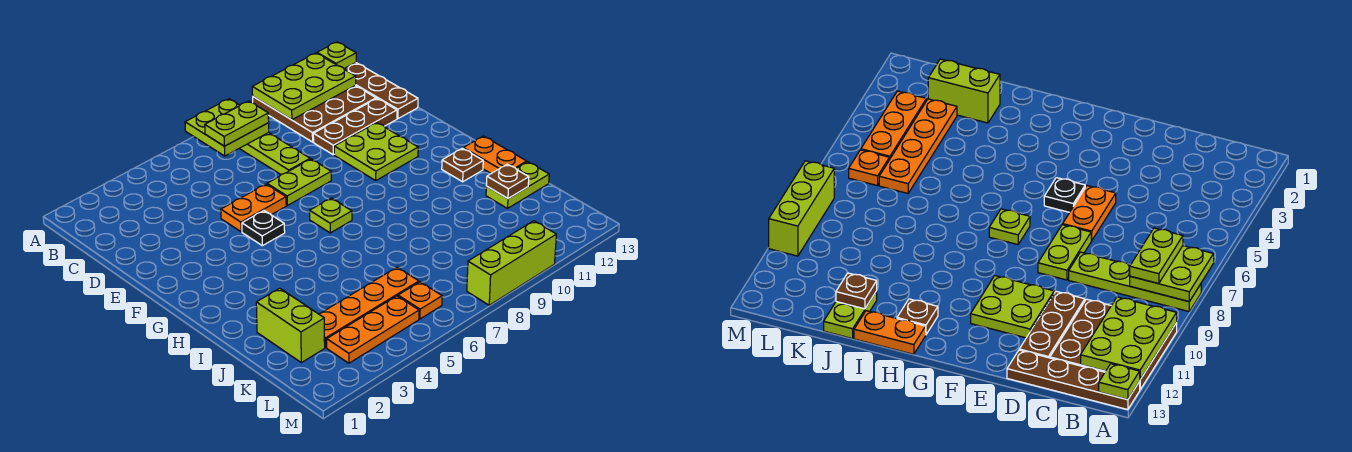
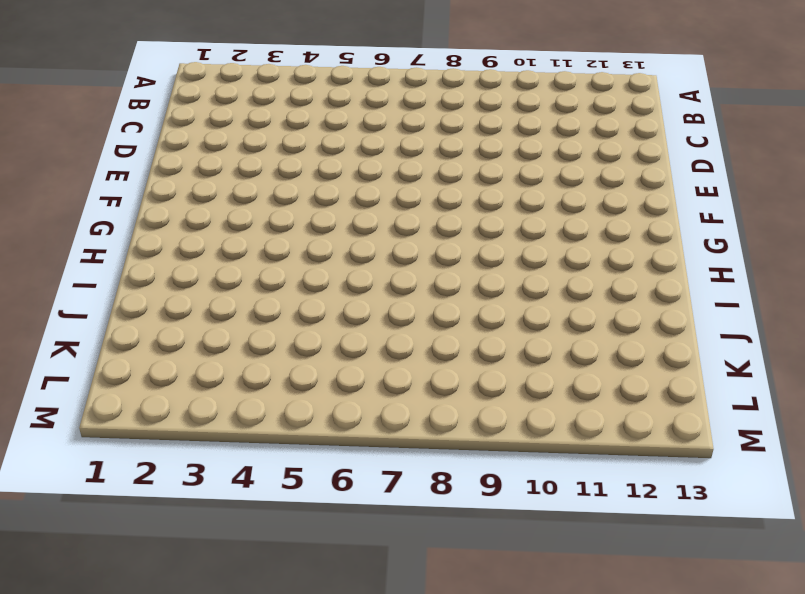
none -> lime 1x4 plate [239,133,310,174]
none -> brown 3x3 plate [253,86,376,142]
none -> brown 1x4 plate [344,63,418,119]

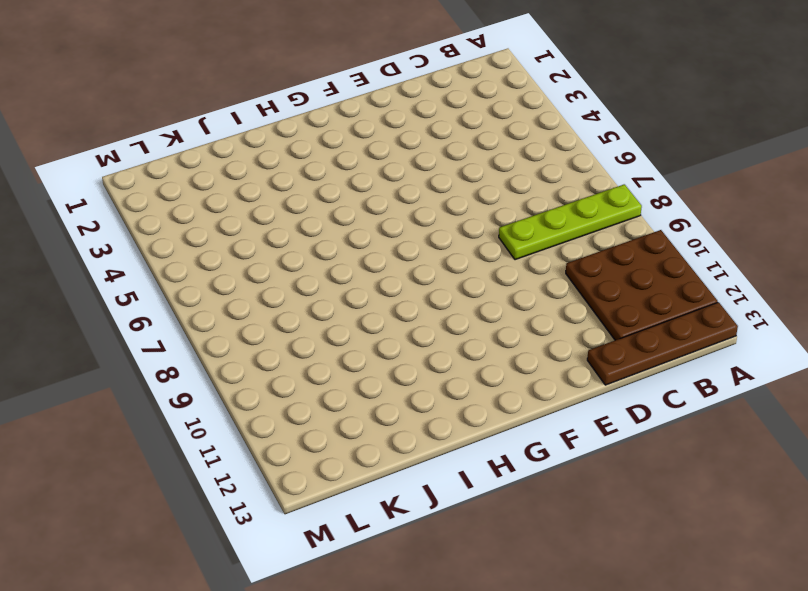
none -> brown 1x3 plate [313,99,397,155]
none -> orange 1x2 plate [221,184,286,232]
none -> lime 1x2 plate [267,159,331,205]

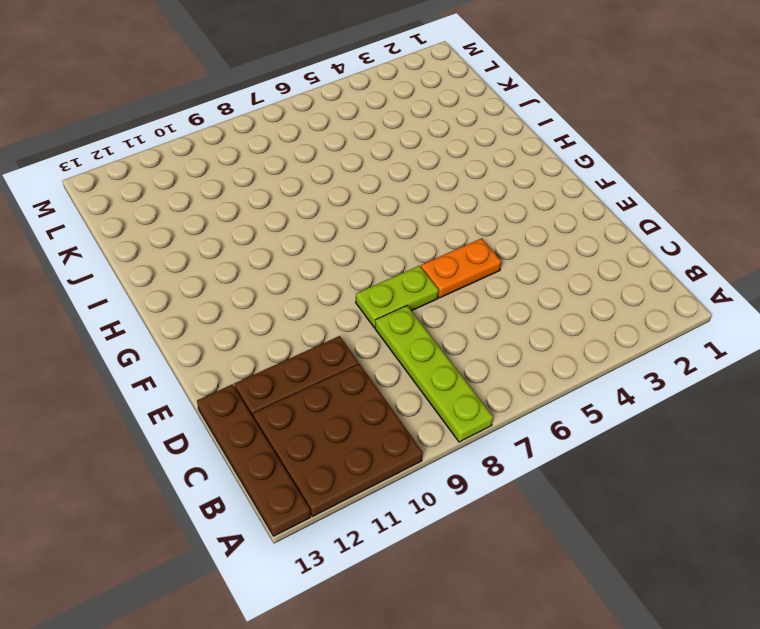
none -> lime 2x2 plate [334,123,418,180]
none -> black 1x1 plate [242,211,285,246]
none -> lime 1x1 plate [310,198,352,233]

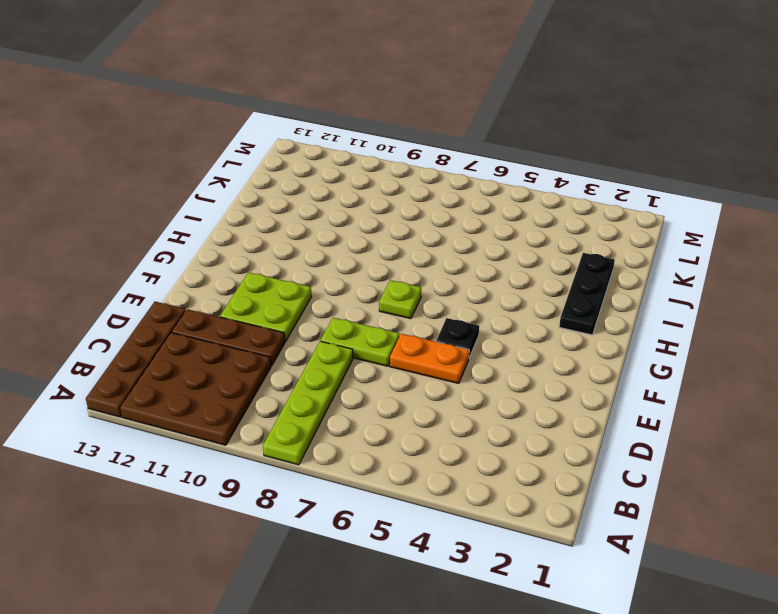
black 1x3 plate [559,253,615,335] -> lime 1x2 brick [256,288,325,363]
none -> brown 1x1 plate [442,148,483,182]
none -> orange 1x2 plate [463,136,527,173]
none -> lime 1x2 plate [486,162,549,208]

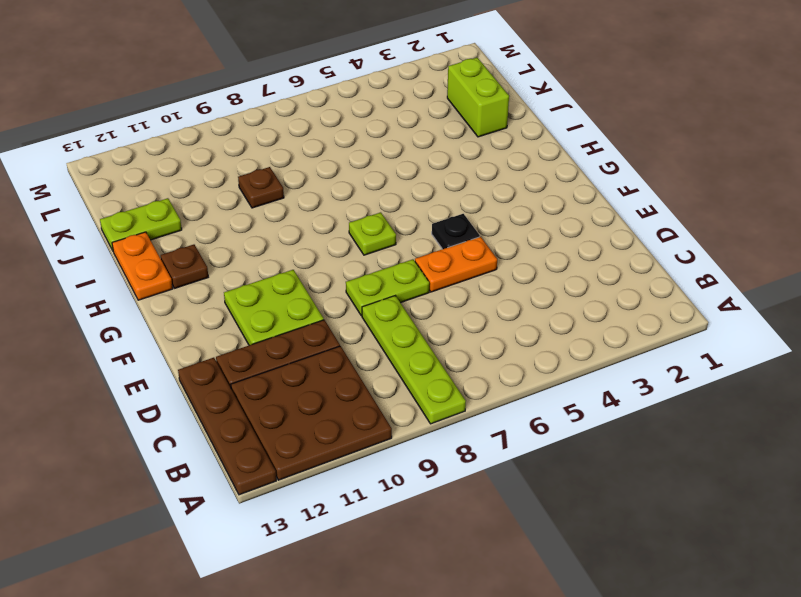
brown 1x1 plate [238,167,284,208] -> brown 1x1 plate moved to [486,164,529,198]
none -> orange 1x4 plate [319,267,419,348]
none -> orange 1x3 plate [327,296,419,363]
none -> orange 1x1 plate [398,282,442,319]

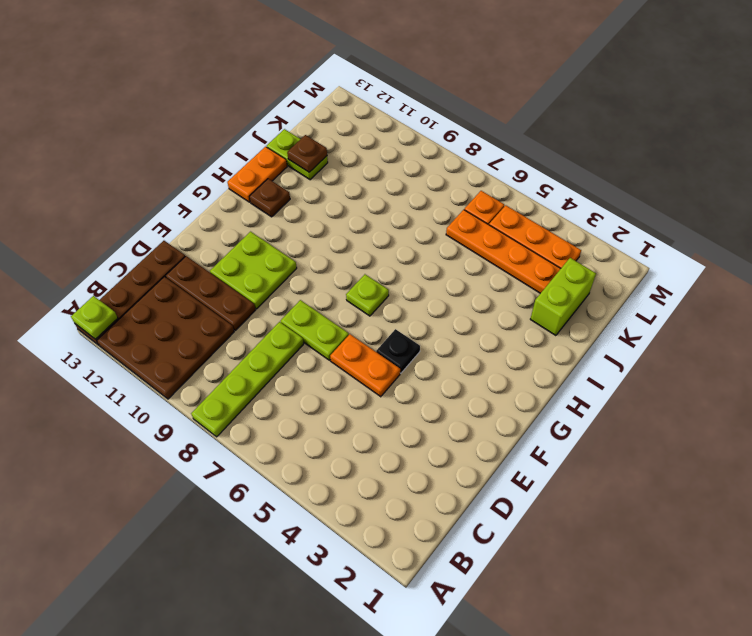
none -> lime 1x3 brick [467,221,556,305]
none -> lime 2x2 plate [185,99,269,156]
none -> lime 2x3 plate [252,53,356,120]

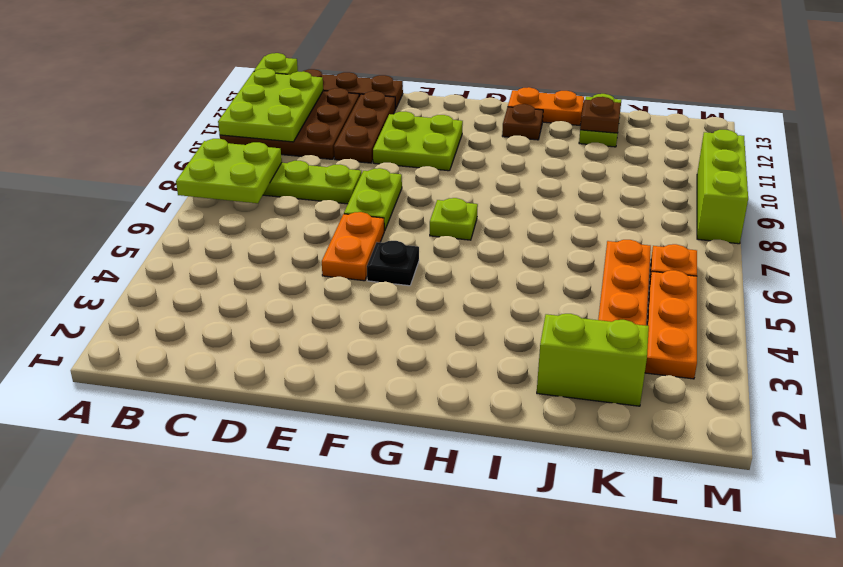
none -> lime 1x2 plate [205,101,269,146]

